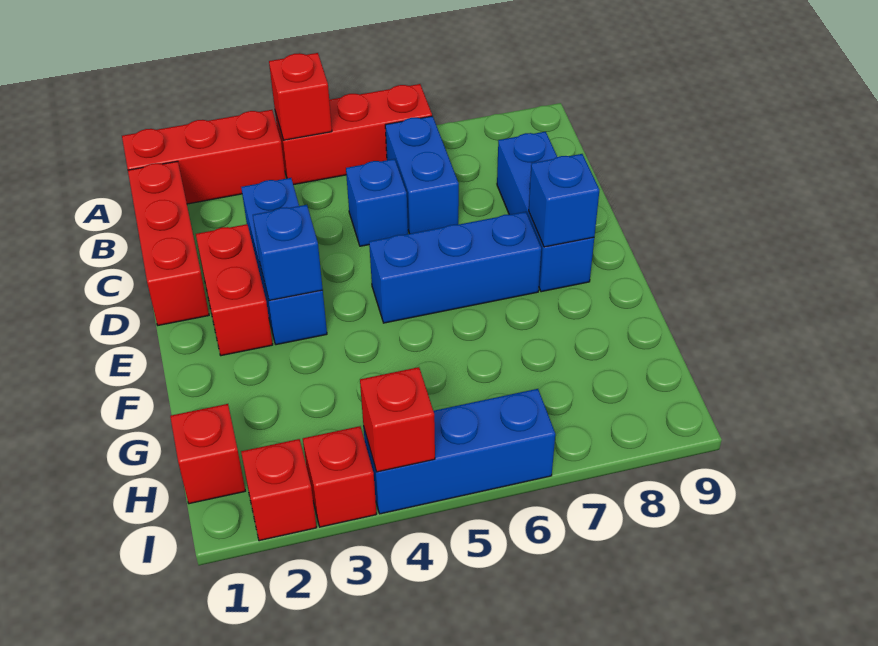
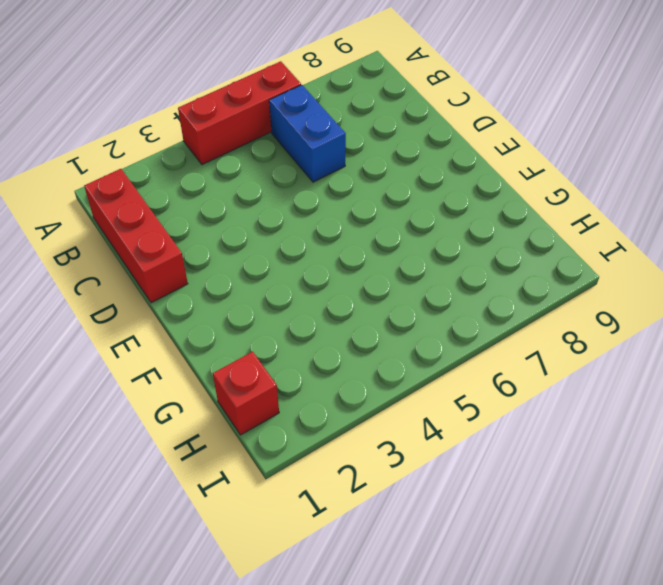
none -> red 1x3 brick [122,110,286,204]
none -> blue 1x3 brick [241,178,327,345]
none -> blue 1x1 brick [346,159,408,246]

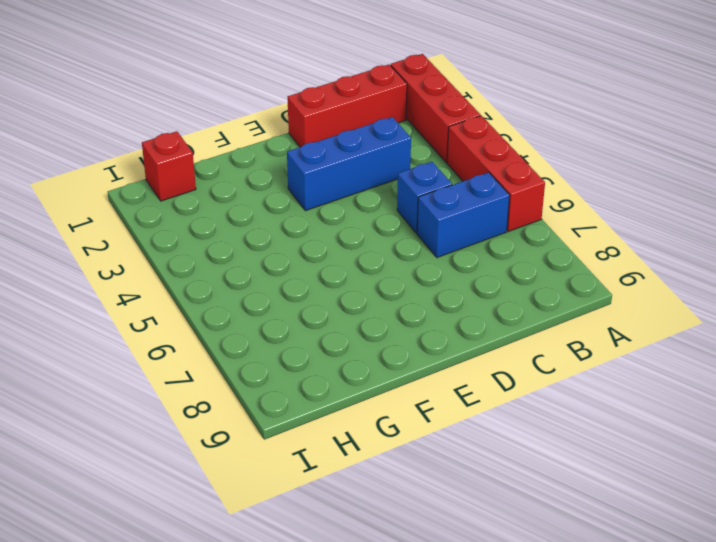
none -> blue 1x3 brick [497,132,594,292]
none -> red 1x2 brick [196,224,273,356]
none -> blue 1x3 brick [369,212,541,323]

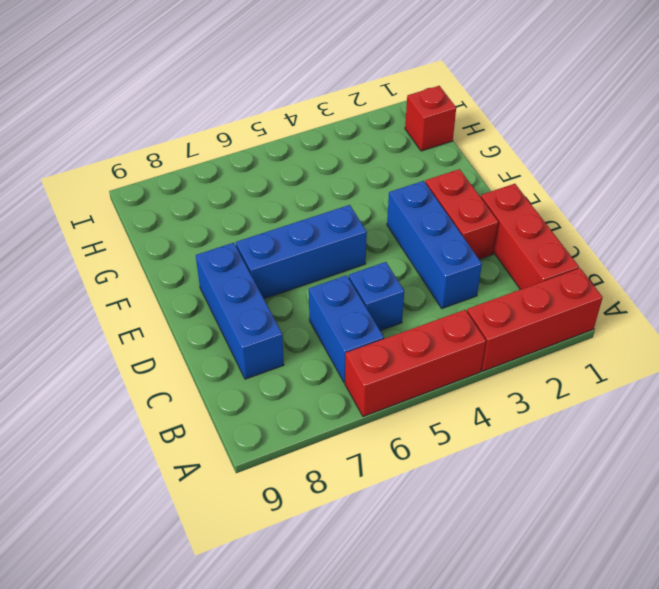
none -> red 1x1 brick [241,439,317,541]
none -> red 1x1 brick [303,426,376,527]
none -> blue 1x3 brick [363,389,555,514]

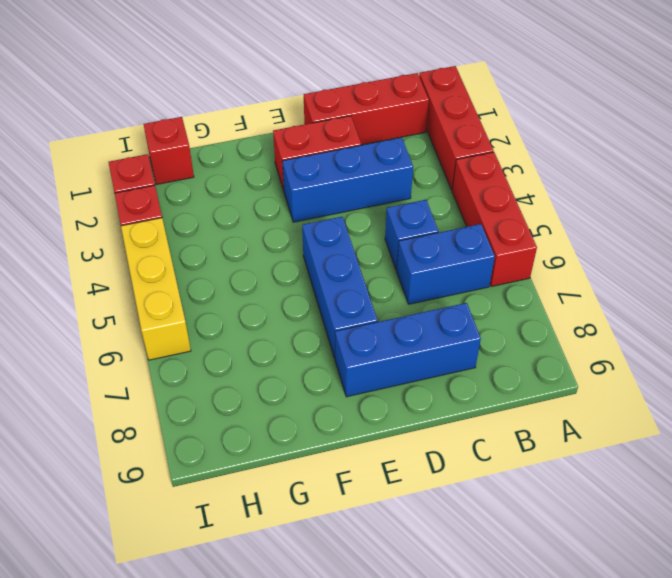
yellow 1x3 brick [121,218,191,360] -> blue 1x3 brick [363,389,555,514]
none -> red 1x1 brick [269,53,332,140]
none -> blue 1x1 brick [253,205,323,301]
none -> blue 1x1 brick [529,154,599,247]

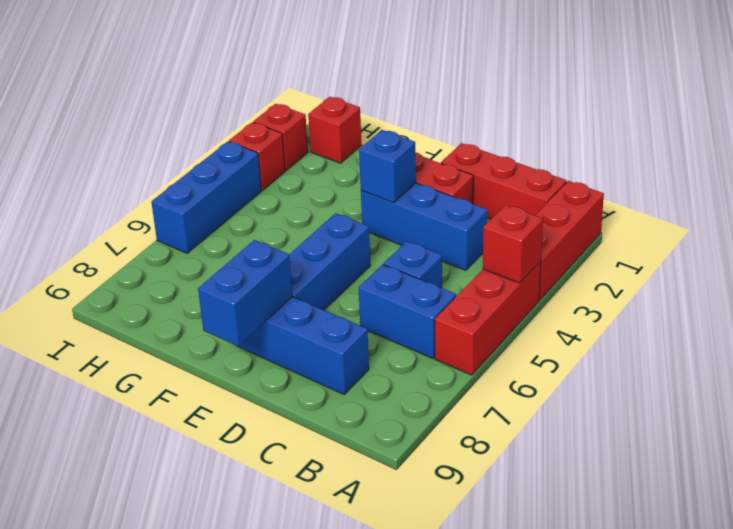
blue 1x2 brick [198,240,292,346] -> blue 1x1 brick [529,154,599,247]
none -> red 1x1 brick [360,367,435,472]

